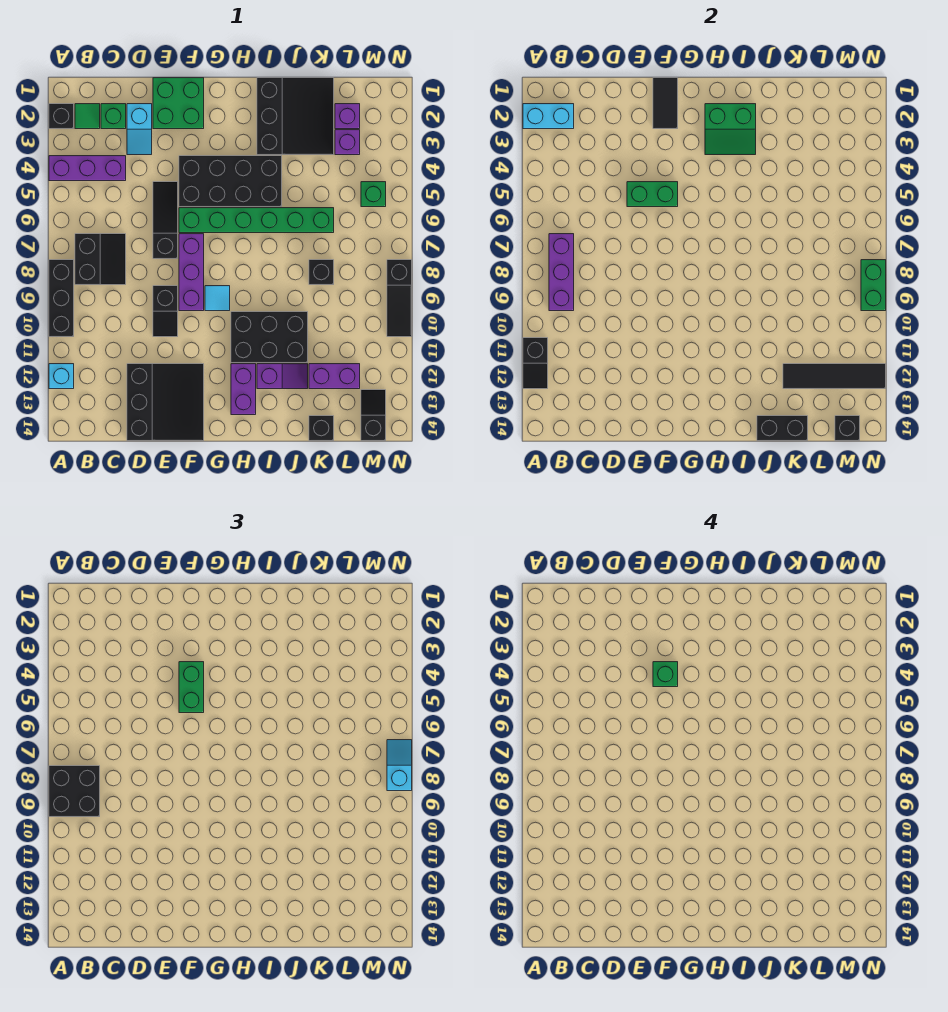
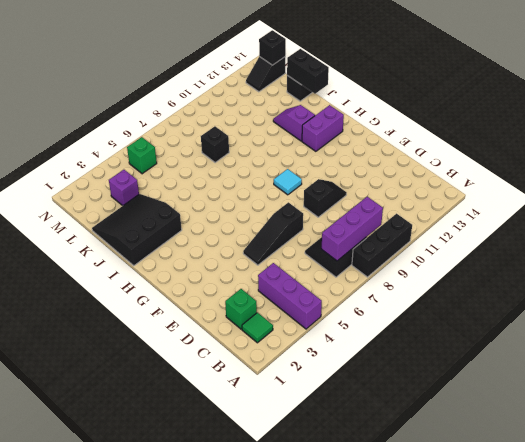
none -> black 1x1 brick [49,104,74,129]
none -> cyan 1x1 brick [49,364,74,389]
none -> cyan 1x2 slope [127,104,152,155]
none -> black 3x3 slope [127,364,204,441]

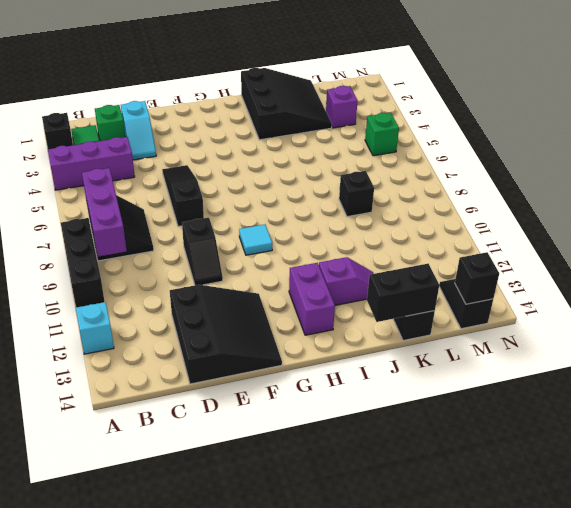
none -> green 2x2 brick [153,78,204,129]
none -> black 2x4 brick [179,156,282,207]
none -> green 1x6 brick [179,208,334,233]
none -> purple 1x3 brick [179,234,204,311]

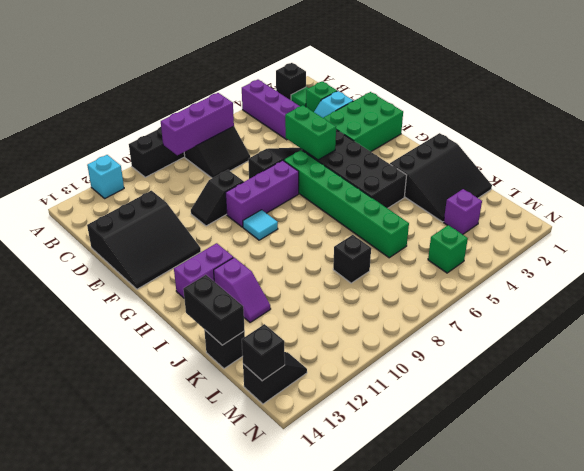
green 2x3 brick [324,92,403,152] -> green 2x2 brick [153,78,204,129]
none -> black 2x3 brick [231,312,308,363]
none -> purple 1x2 brick [309,364,360,389]
none -> purple 1x1 brick [335,104,360,129]
none -> black 1x3 slope [387,260,412,337]

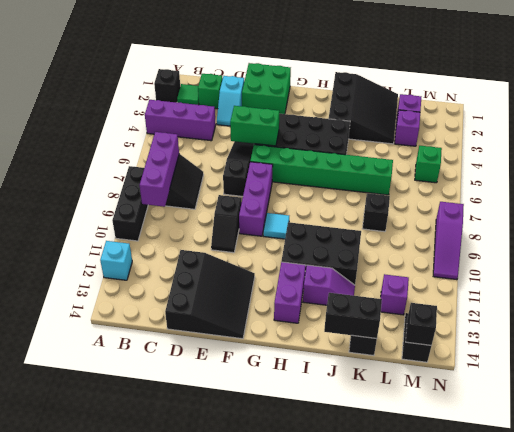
purple 1x1 brick [381,274,409,315] -> purple 1x2 brick [309,364,360,389]
purple 1x3 slope [433,202,464,280] -> black 1x3 slope [387,260,412,337]
none -> cyan 1x2 brick [523,104,574,129]
none -> black 1x2 slope [523,338,548,389]
none -> black 1x2 tile [653,78,678,129]
none -> green 2x2 slope [705,104,756,155]

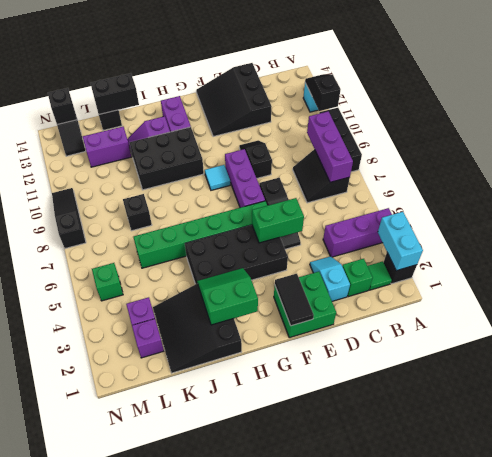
cyan 1x2 brick [378,212,423,271] -> cyan 1x2 brick turned to [523,104,574,129]
none -> black 1x4 tile [783,364,886,389]
none -> green 1x2 brick [861,260,886,311]
none -> black 2x2 brick [49,766,100,817]
none -> green 1x2 brick [179,662,204,713]

